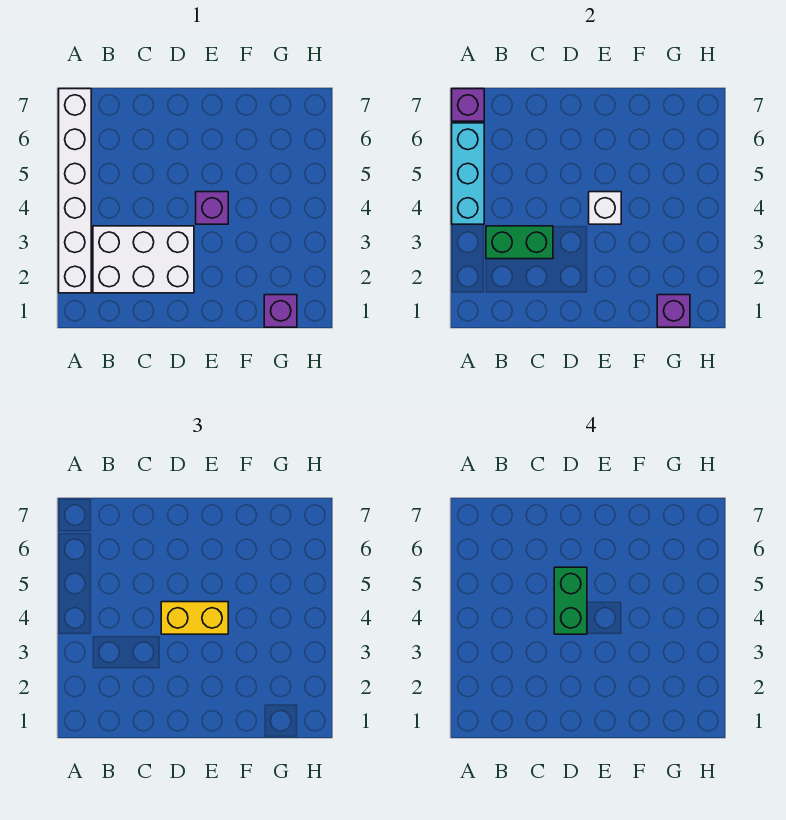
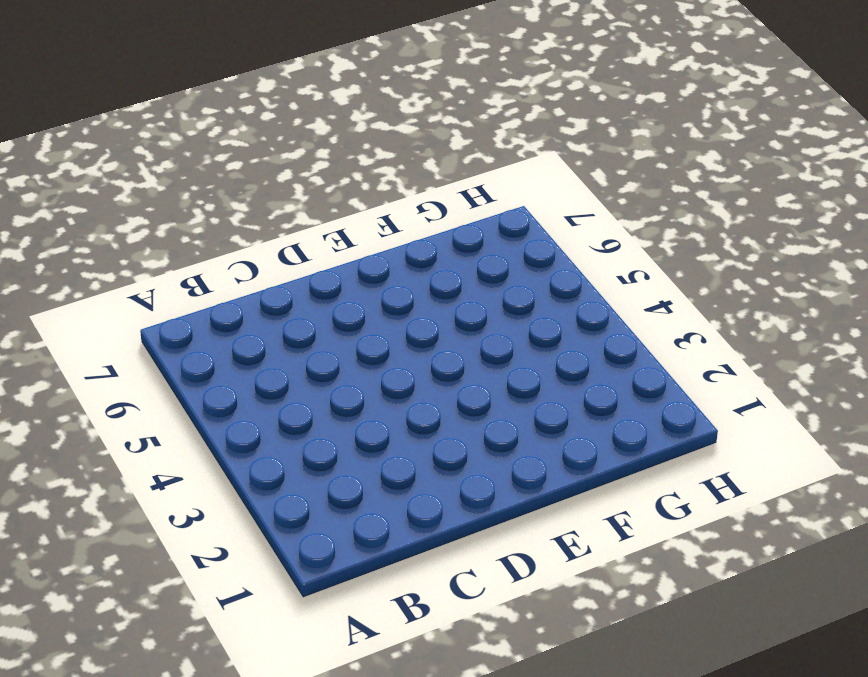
none -> white 1x6 brick [59,89,91,293]
none -> white 2x3 brick [93,226,194,293]

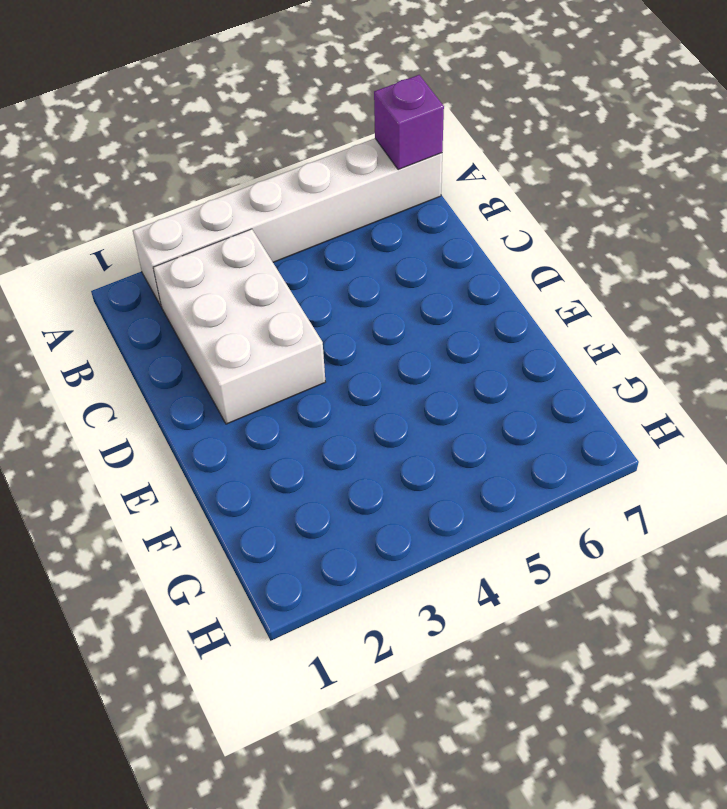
none -> purple 1x1 brick [196,192,228,224]
none -> purple 1x1 brick [264,295,297,327]

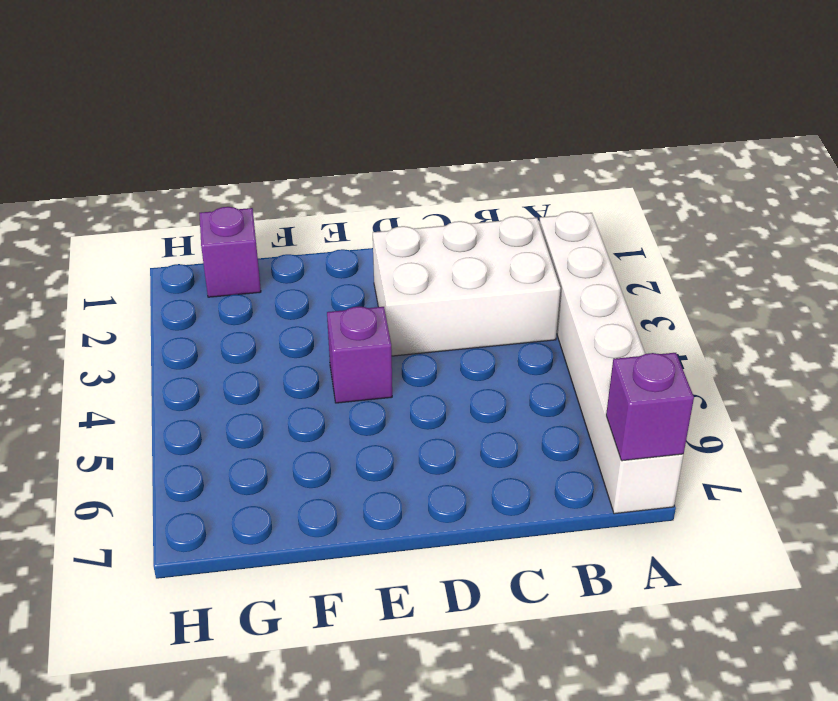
none -> cyan 1x3 brick [452,123,484,224]
none -> green 1x2 brick [486,226,553,259]

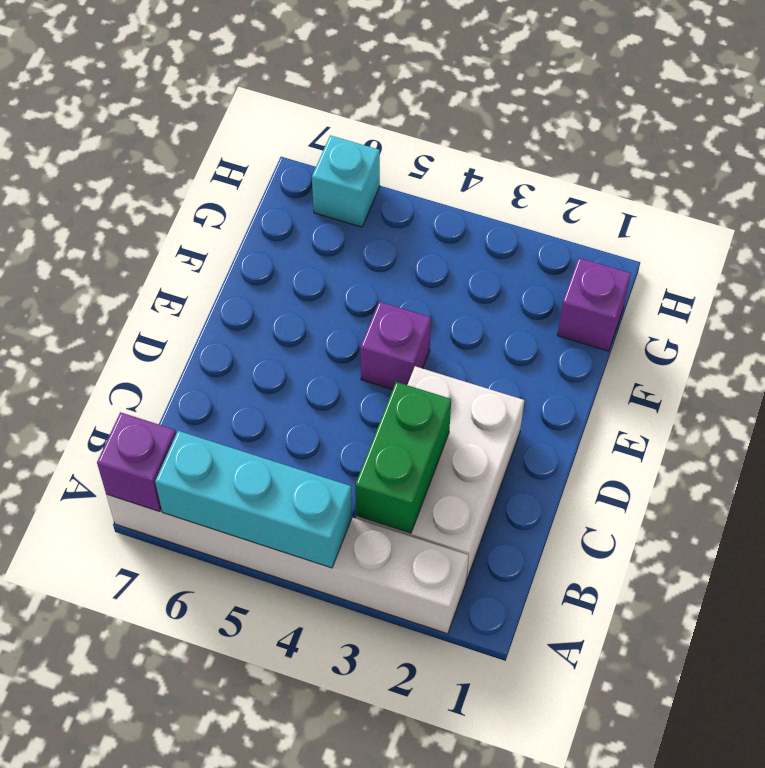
cyan 1x1 brick [312,135,380,227] -> none
none -> white 1x1 brick [589,192,621,224]
none -> purple 1x1 brick [657,295,690,327]

